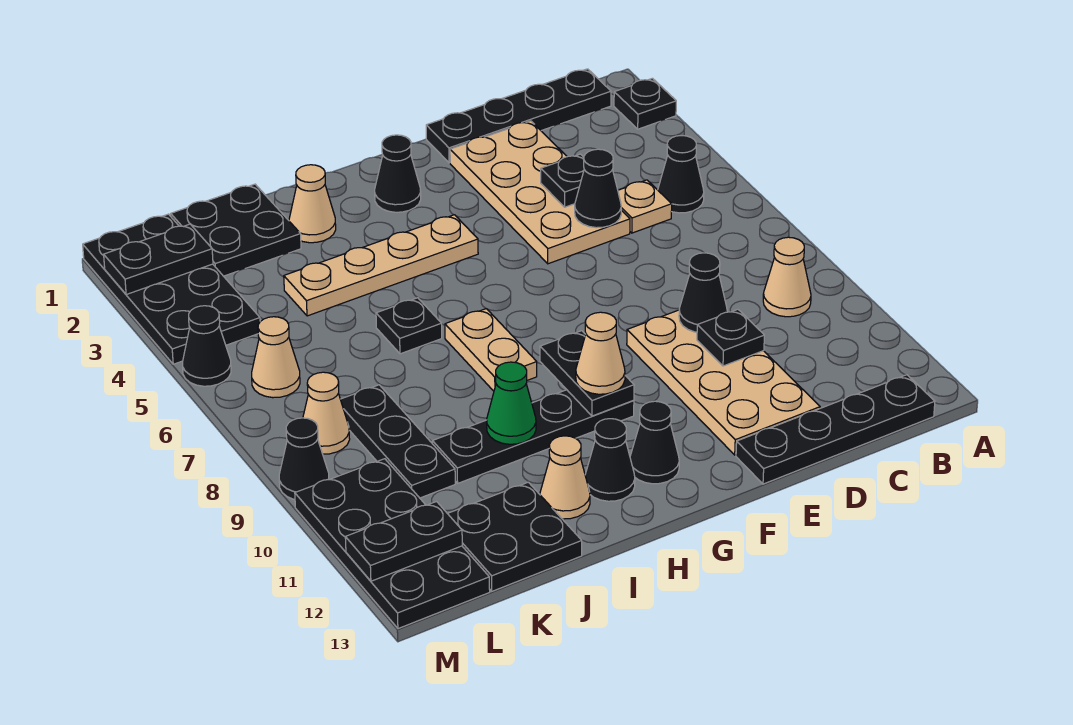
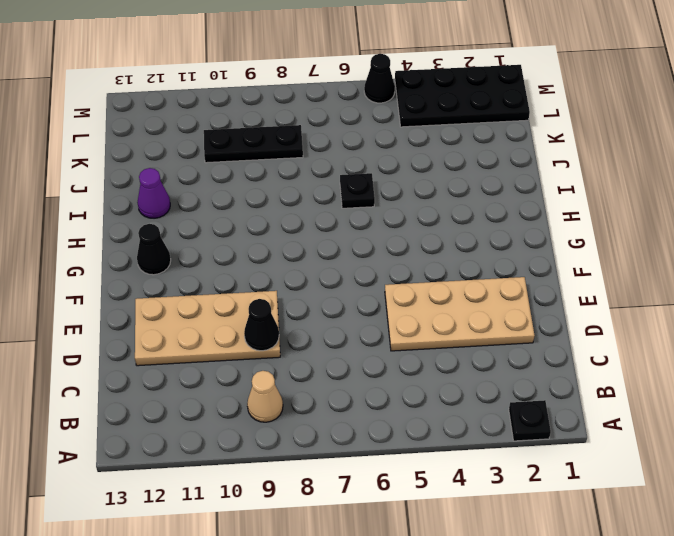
purple 1x1 cone [137,168,170,218] -> tan 1x1 cone [540,436,590,519]
none -> black 1x4 plate [426,69,611,163]
none -> black 1x1 cone [658,136,704,213]
none -> black 1x4 plate [736,375,935,484]
none -> tan 1x1 plate [618,180,672,233]

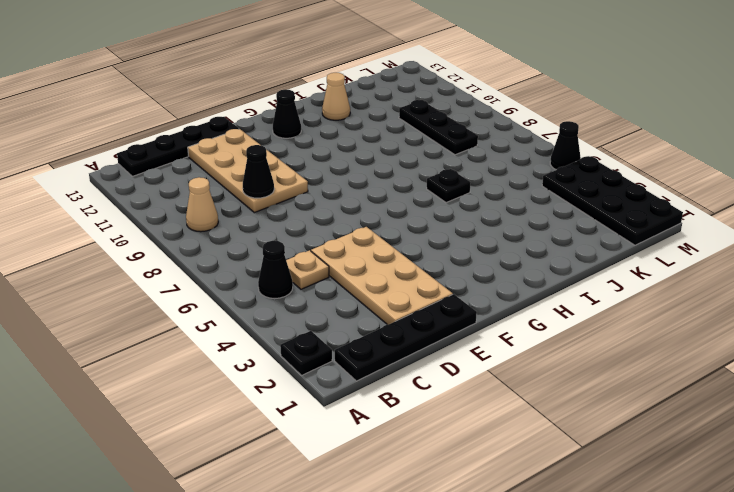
none -> black 1x1 cone [375,135,421,212]
none -> tan 1x4 plate [284,215,478,316]
none -> black 1x4 plate [432,390,634,483]
none -> tan 1x2 plate [445,309,537,391]

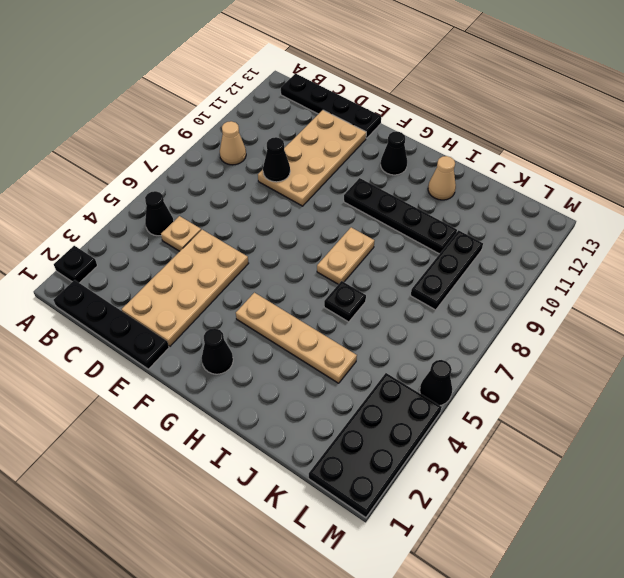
none -> black 1x1 cone [585,419,635,501]
none -> tan 1x1 cone [289,165,336,243]
none -> black 2x2 plate [171,184,301,276]
none -> black 2x2 plate [447,482,582,591]

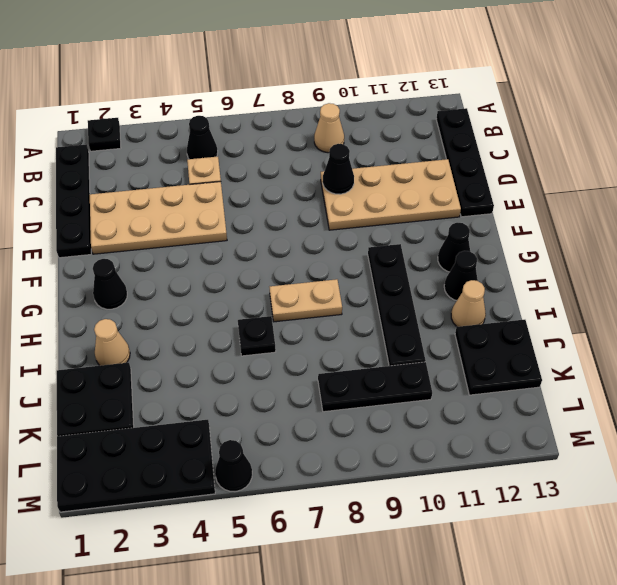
none -> tan 1x4 plate [284,215,478,316]
none -> tan 1x1 cone [252,317,300,398]
none -> tan 1x1 cone [303,372,350,454]
none -> black 2x4 plate [295,459,490,629]

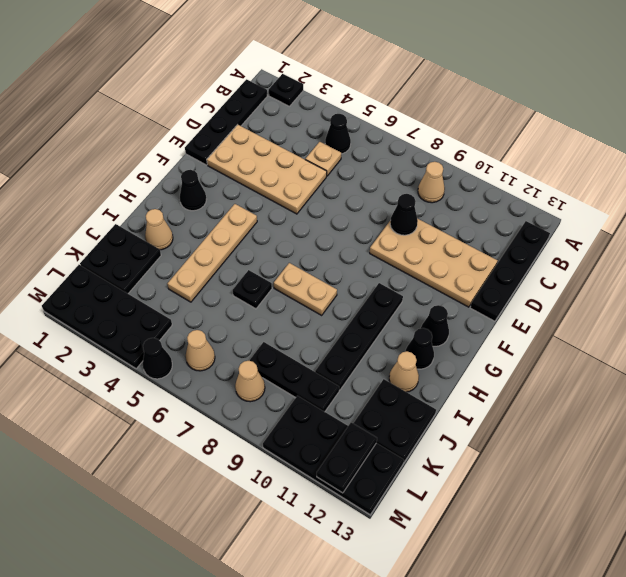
none -> black 1x1 cone [279,418,329,500]
none -> black 1x1 plate [541,154,584,207]
none -> black 1x1 cone [575,149,621,228]
none -> black 1x1 plate [697,309,764,366]

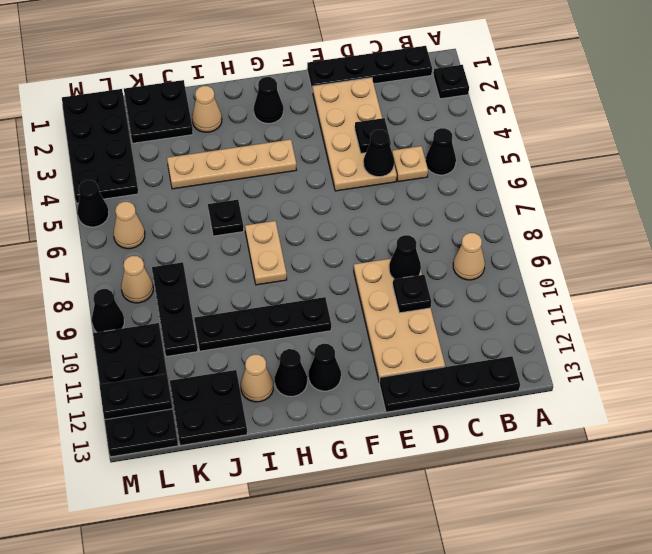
none -> black 1x2 plate [540,331,634,416]
none -> green 1x1 cone [487,362,536,444]
none -> black 1x2 plate [104,224,213,295]
none -> tan 1x1 cone [576,312,625,394]

